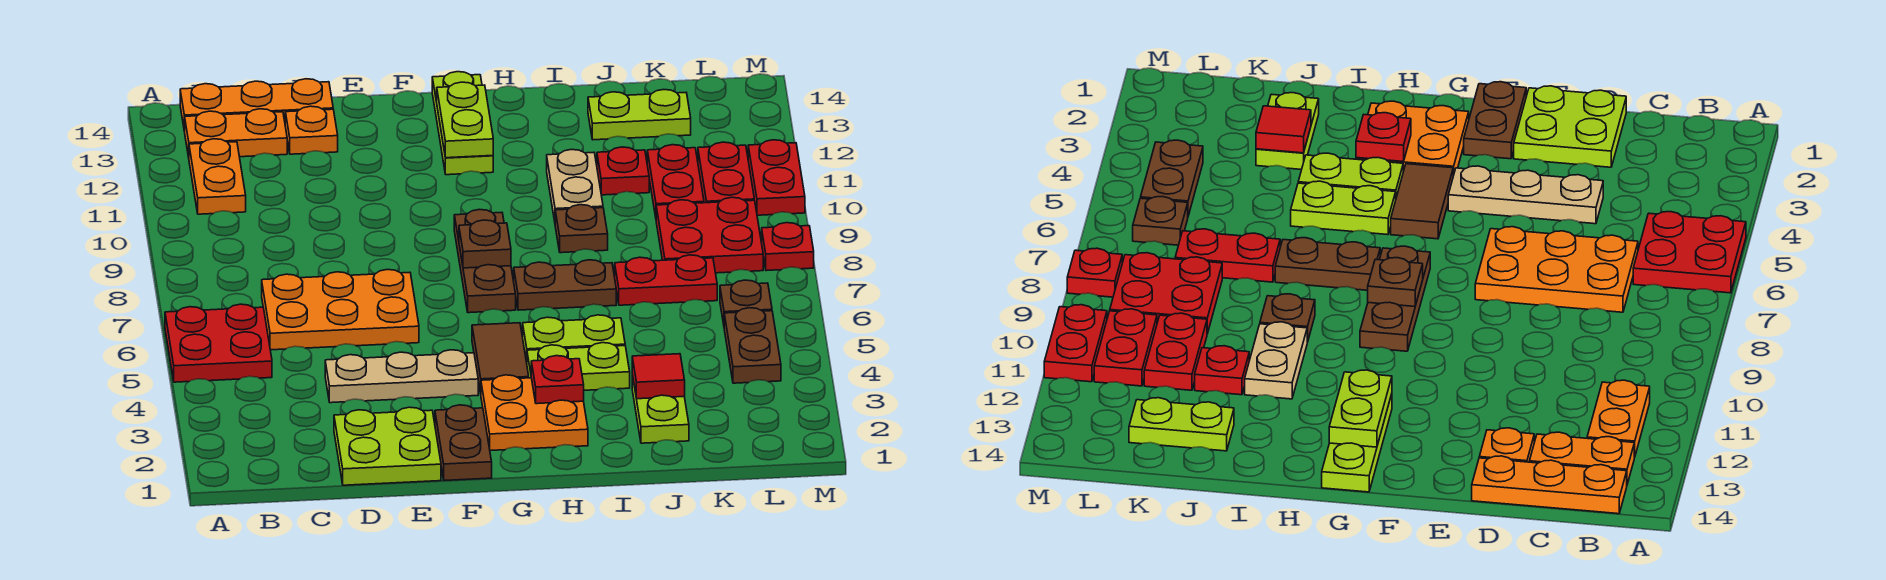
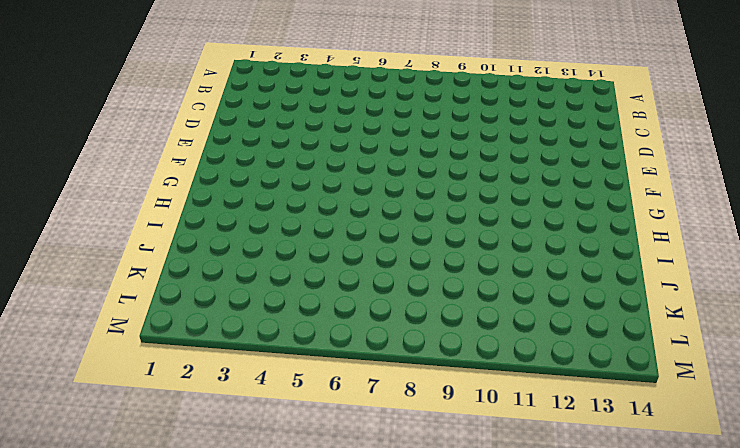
none -> red 2x2 plate [165,304,272,382]
none -> orange 1x2 plate [189,139,246,214]
none -> orange 1x2 plate [185,109,287,157]
none -> orange 1x3 plate [180,79,333,131]

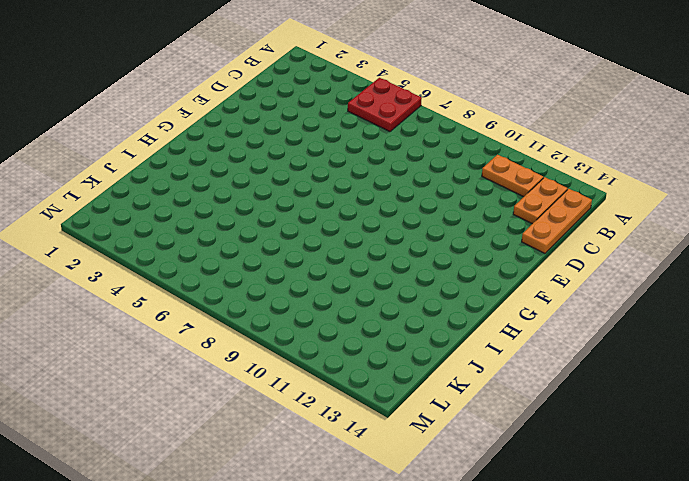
none -> orange 2x3 plate [262,269,419,350]
none -> lime 2x2 plate [334,407,441,485]
none -> tan 1x3 plate [325,350,478,403]
none -> orange 1x1 plate [285,106,338,154]

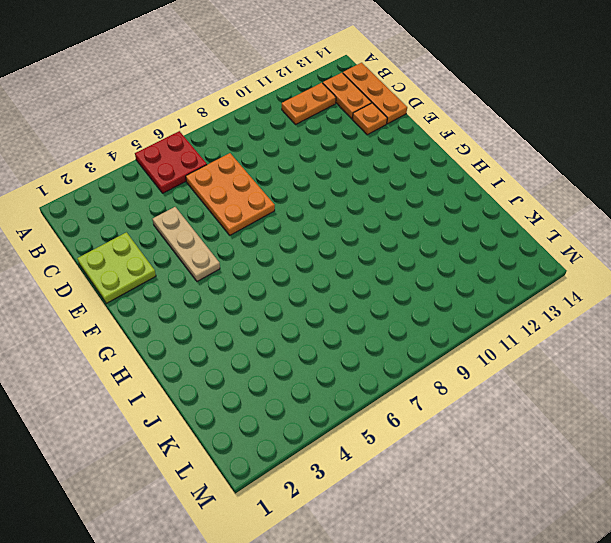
none -> brown 1x2 plate [435,405,492,481]
none -> orange 2x2 plate [481,375,588,451]
none -> brown 1x2 tile [472,323,529,393]
none -> brown 1x3 plate [454,209,516,313]

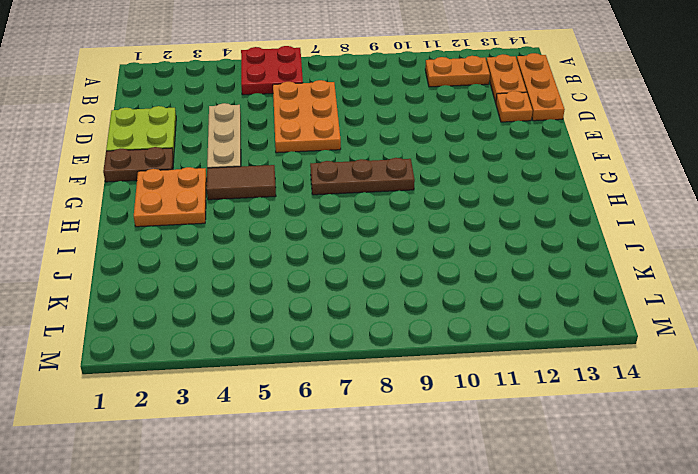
none -> lime 1x3 plate [432,72,493,175]
none -> lime 1x2 plate [527,343,630,390]
none -> lime 1x2 plate [523,315,625,362]
none -> brown 1x2 plate [514,260,616,310]

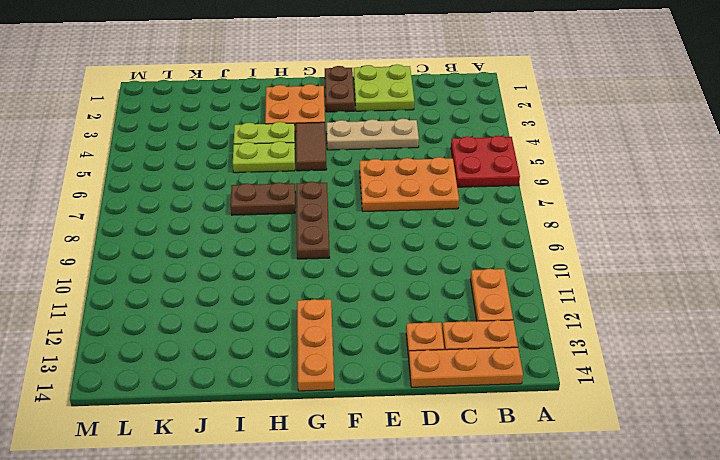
orange 1x3 plate [297,299,334,391] -> lime 1x3 plate [432,72,493,175]
none -> brown 1x1 plate [555,205,608,253]
none -> tan 1x2 plate [547,149,603,221]
none -> lime 1x2 plate [632,375,689,443]
none -> red 1x2 plate [615,255,717,305]

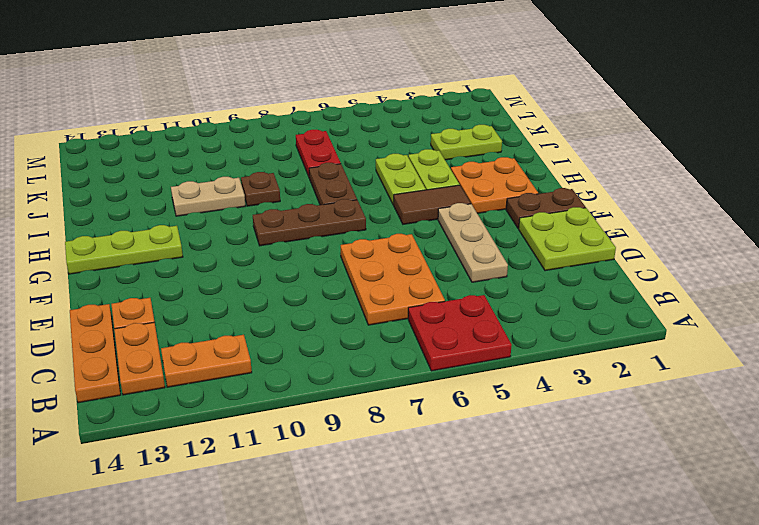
none -> red 1x1 plate [597,147,649,195]
none -> lime 1x2 plate [588,90,691,140]
none -> red 2x2 plate [656,197,763,273]
none -> red 1x2 plate [647,145,704,217]

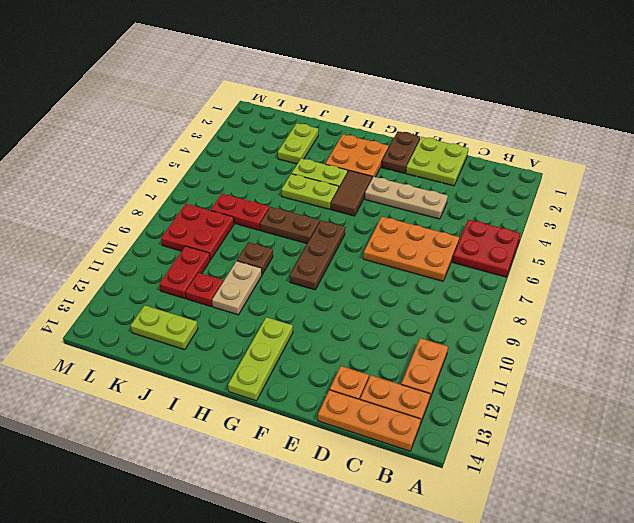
none -> brown 1x2 plate [724,308,781,383]
none -> brown 1x1 plate [720,280,772,324]
none -> red 1x2 plate [698,142,754,203]
none -> red 1x1 plate [762,223,814,271]

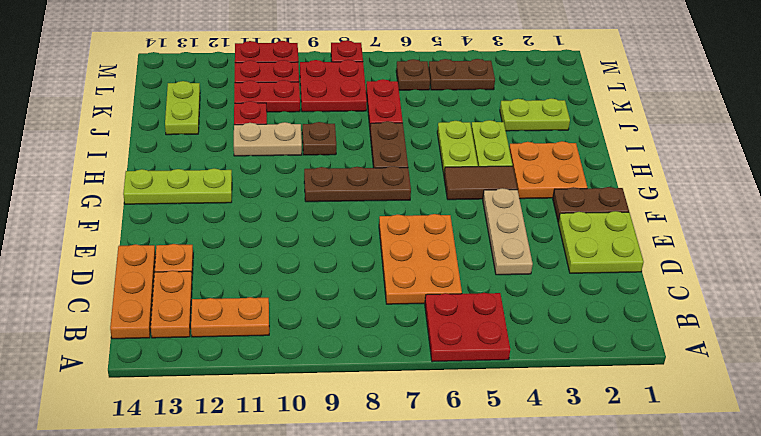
none -> brown 1x1 plate [459,220,511,268]
none -> lime 1x2 plate [437,82,493,158]
none -> red 1x1 plate [531,356,584,404]
none -> red 1x1 tile [632,354,685,399]

